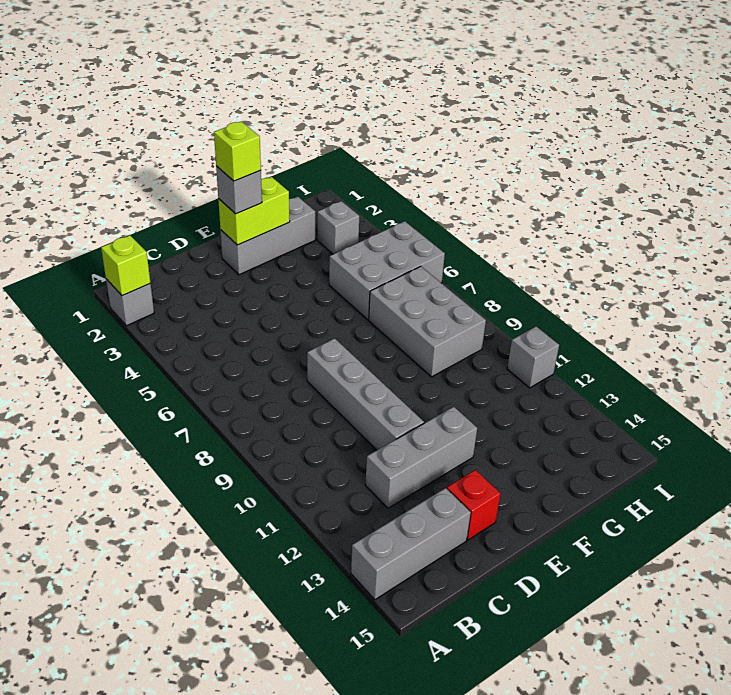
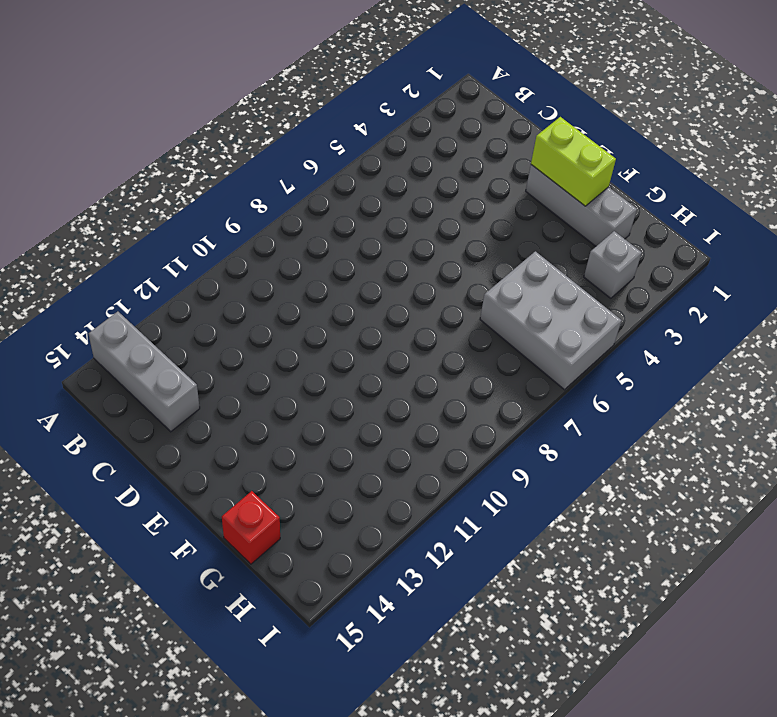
red 1x1 brick [222,491,280,564] -> red 1x1 brick moved to [447,470,501,540]
none -> grey 1x1 brick [106,279,154,326]
none -> grey 1x3 brick [365,407,477,508]
none -> grey 1x4 brick [307,338,424,450]

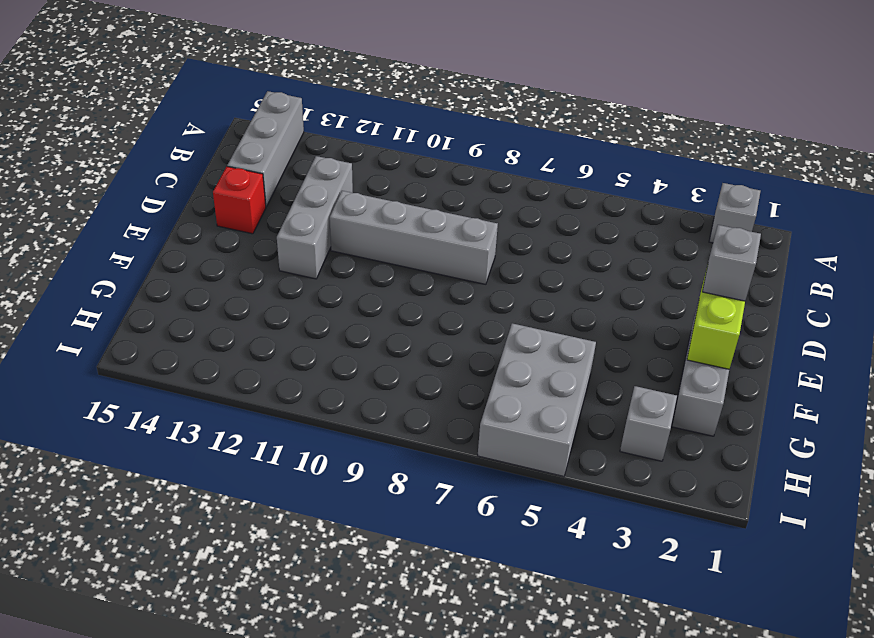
none -> grey 2x3 brick [369,266,486,377]
none -> grey 1x1 brick [507,327,559,388]
none -> lime 1x1 brick [101,235,150,296]

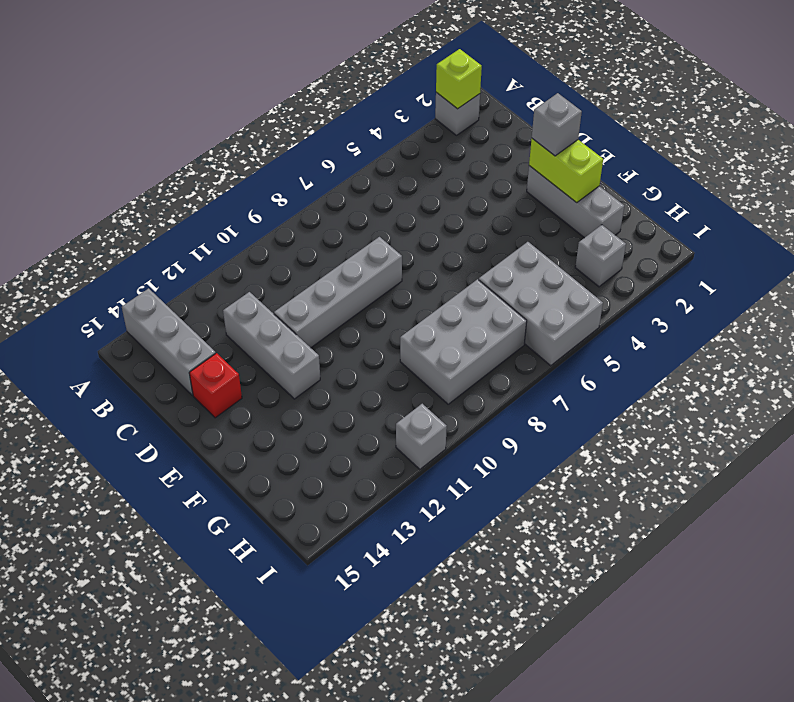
none -> lime 1x1 brick [214,121,261,181]

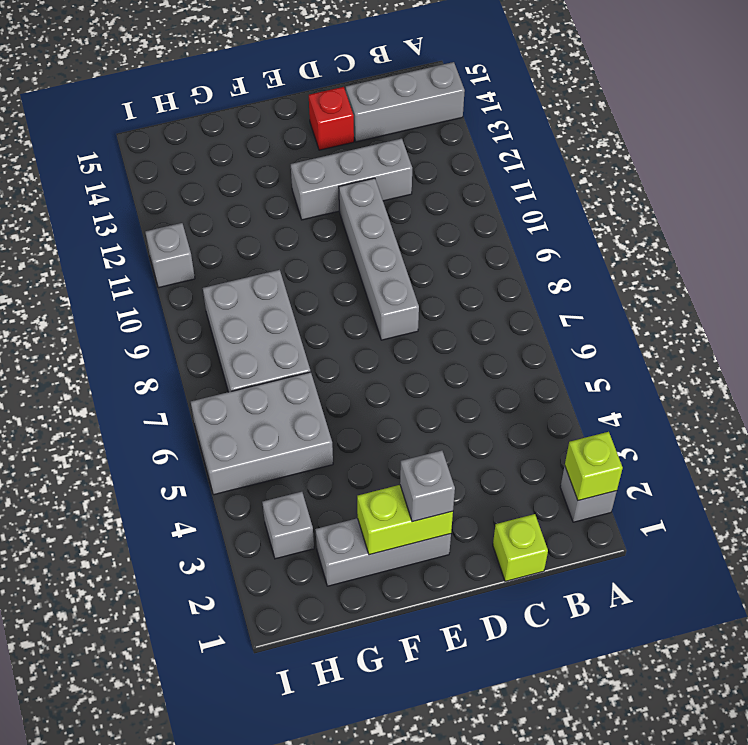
lime 1x1 brick [493,514,548,581] -> lime 1x1 brick moved to [214,121,261,181]

